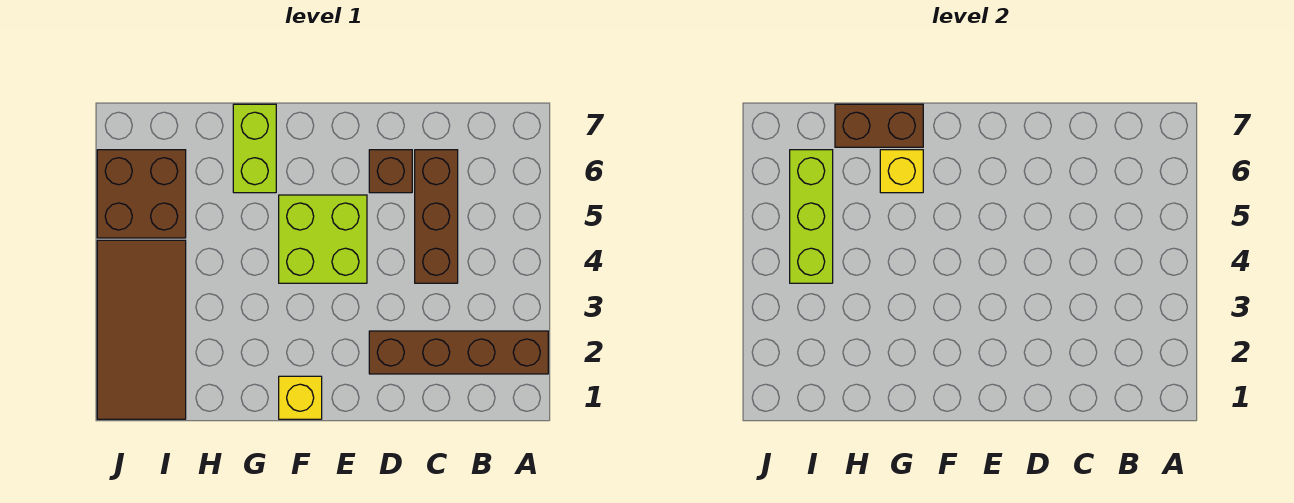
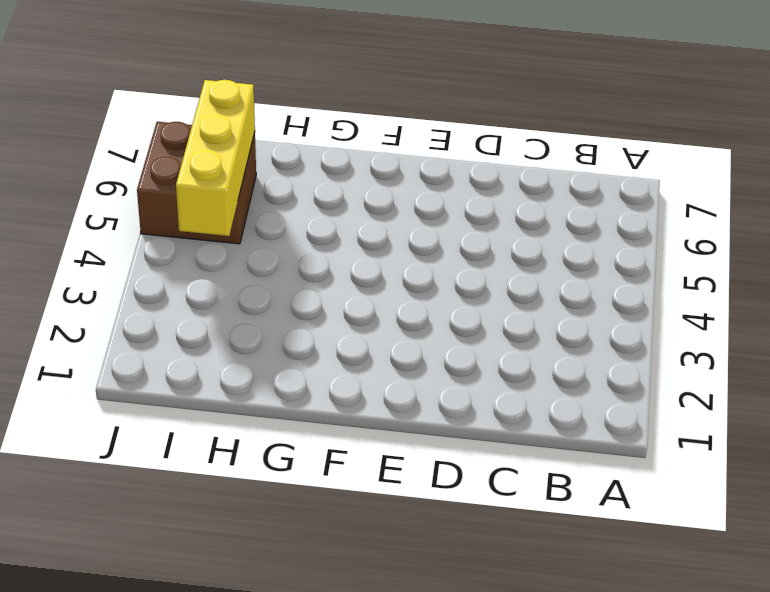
yellow 1x3 brick [176,80,255,236] -> lime 1x3 brick [790,150,833,283]
none -> brown 1x4 brick [369,331,548,374]
none -> brown 1x3 brick [415,150,458,283]

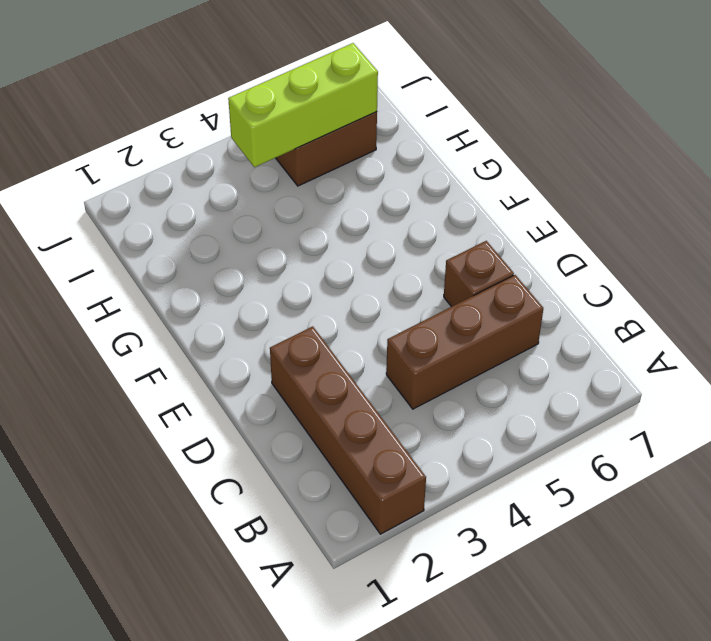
none -> lime 2x2 brick [279,195,367,283]
none -> yellow 1x1 brick [279,376,322,419]

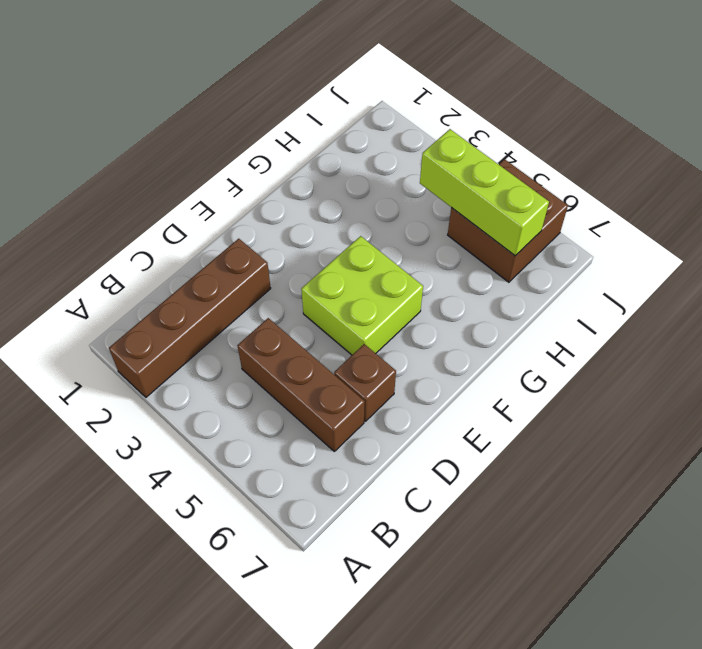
none -> yellow 1x1 brick [279,376,322,419]
none -> lime 1x2 brick [233,104,276,193]

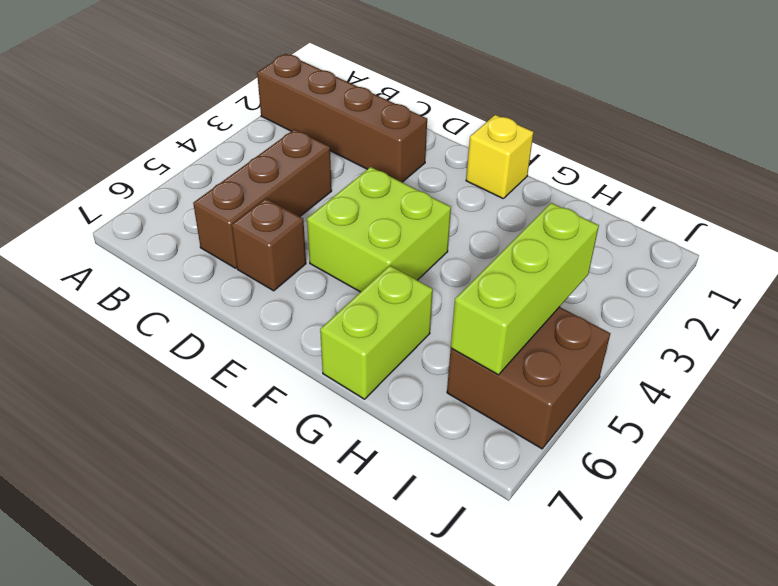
none -> brown 2x4 tile [97,240,186,419]
none -> yellow 1x1 brick [880,150,923,193]

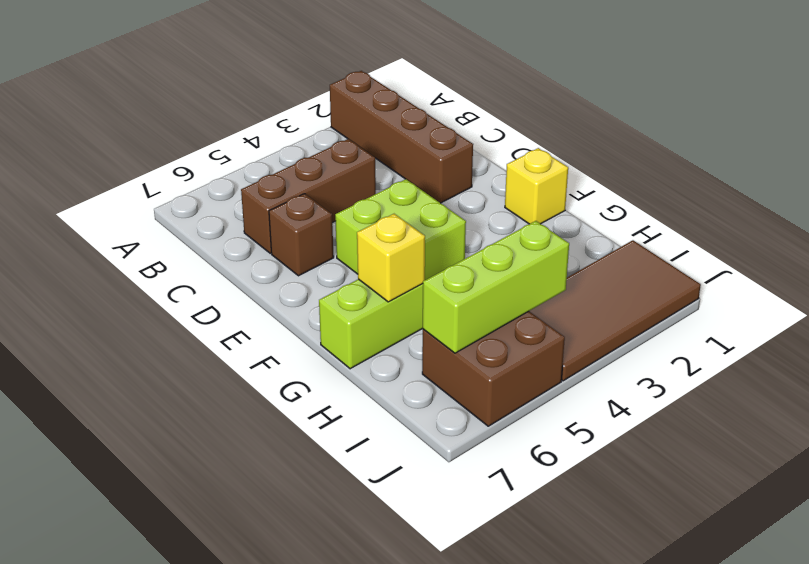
none -> brown 1x2 brick [835,104,923,147]

